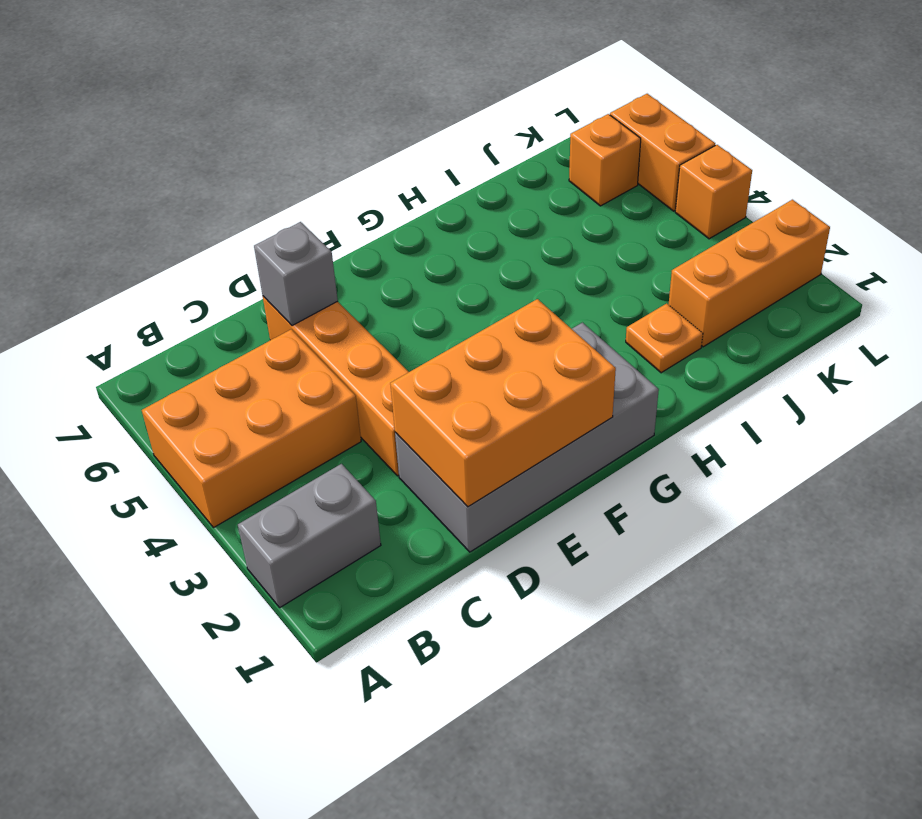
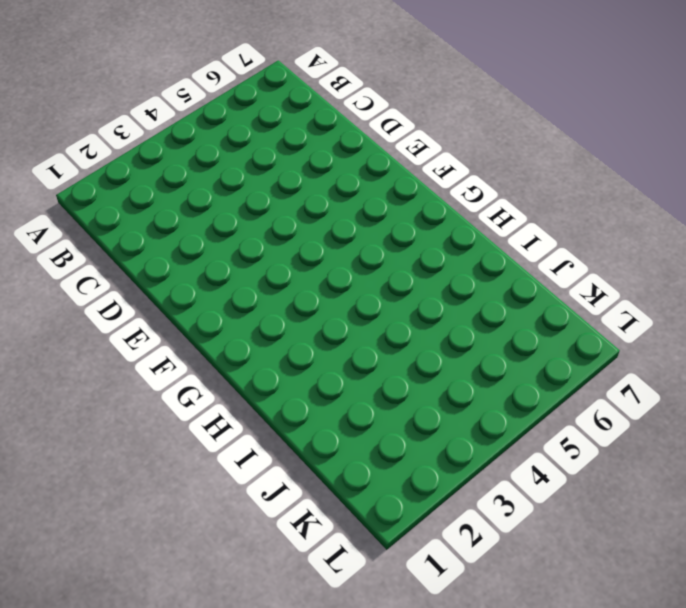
none -> grey 1x2 brick [238,464,381,607]
none -> orange 2x3 brick [142,329,361,528]

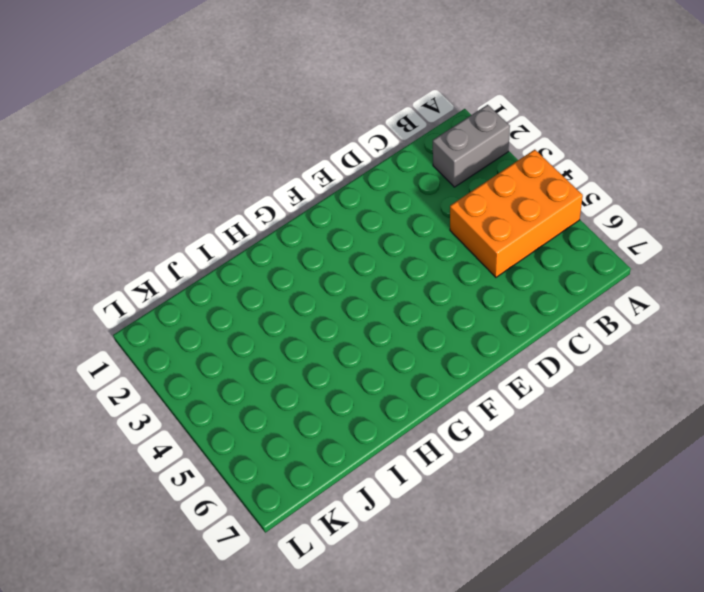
none -> grey 2x4 brick [395,323,659,552]
none -> orange 1x4 brick [263,296,408,476]

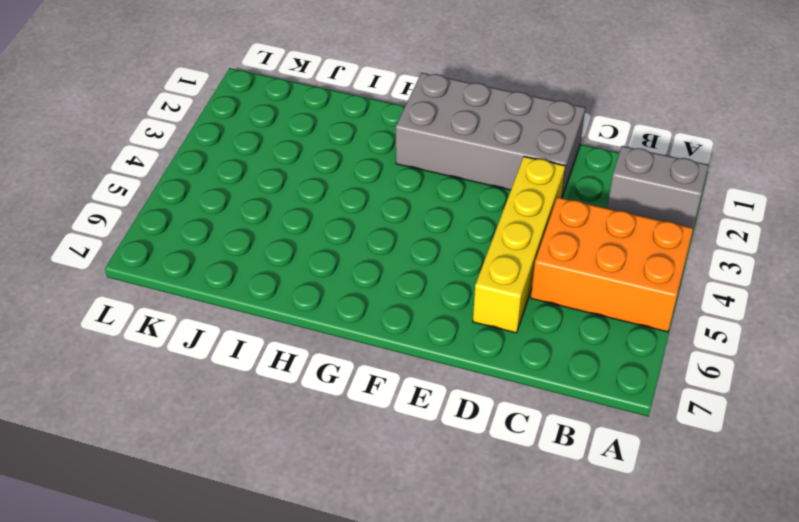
yellow 1x4 brick [473,156,565,333] -> orange 1x4 brick [263,296,408,476]
none -> orange 1x1 plate [626,303,703,373]
none -> orange 1x3 brick [669,200,830,347]

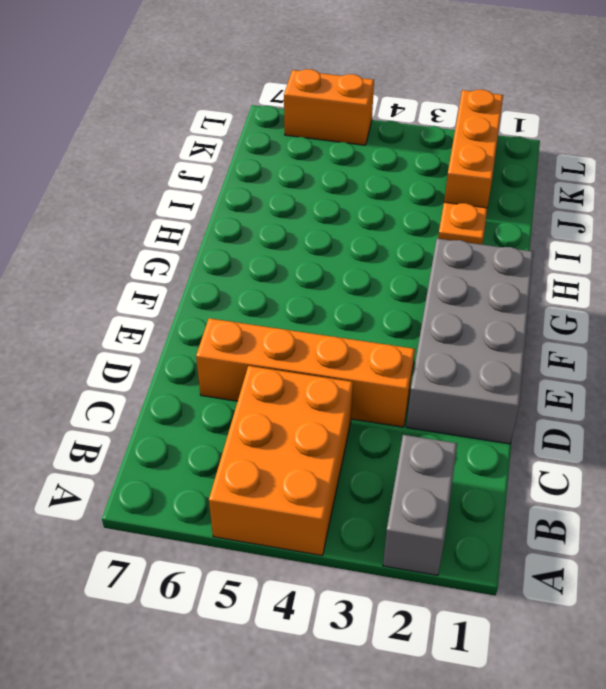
none -> orange 1x1 brick [569,114,641,206]
none -> orange 1x1 brick [675,145,752,239]

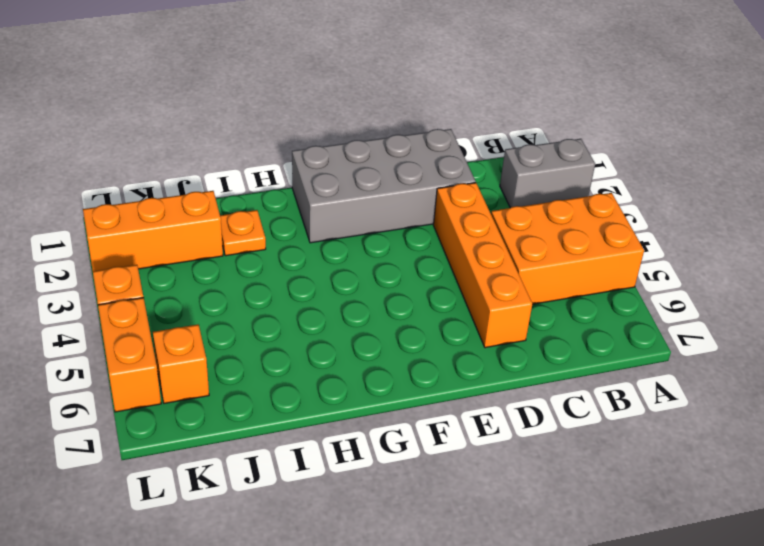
none -> orange 2x3 brick [390,299,616,507]
none -> grey 1x1 brick [254,222,338,326]

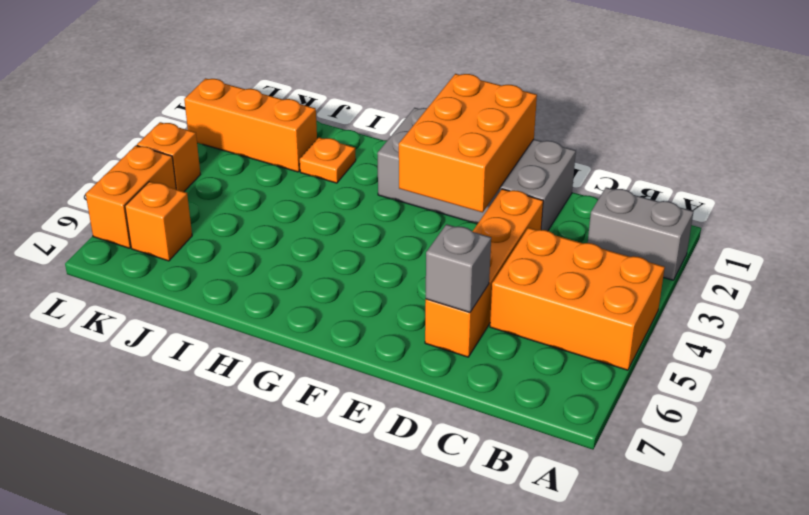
orange 2x3 brick [399,74,537,212] -> orange 2x3 brick turned to [390,299,616,507]

